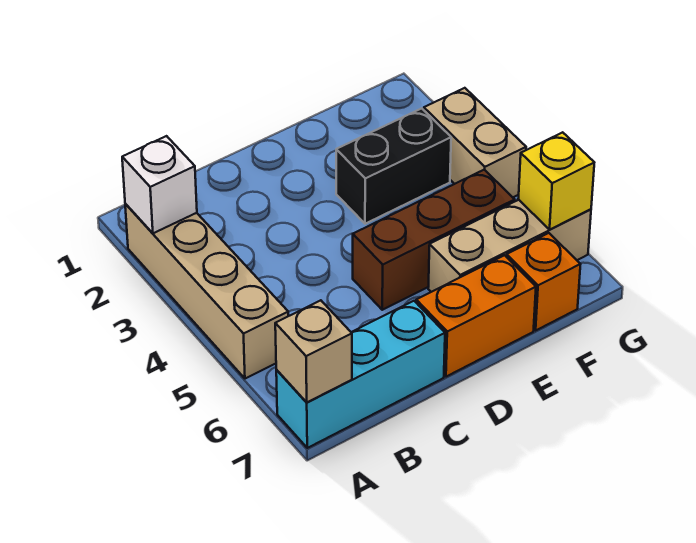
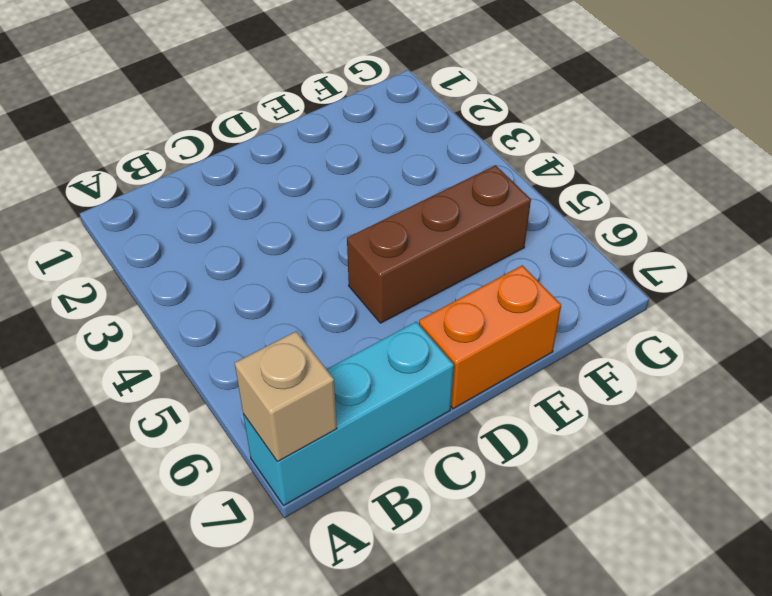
none -> tan 1x4 brick [125,204,288,379]
none -> black 1x2 brick [336,108,451,224]

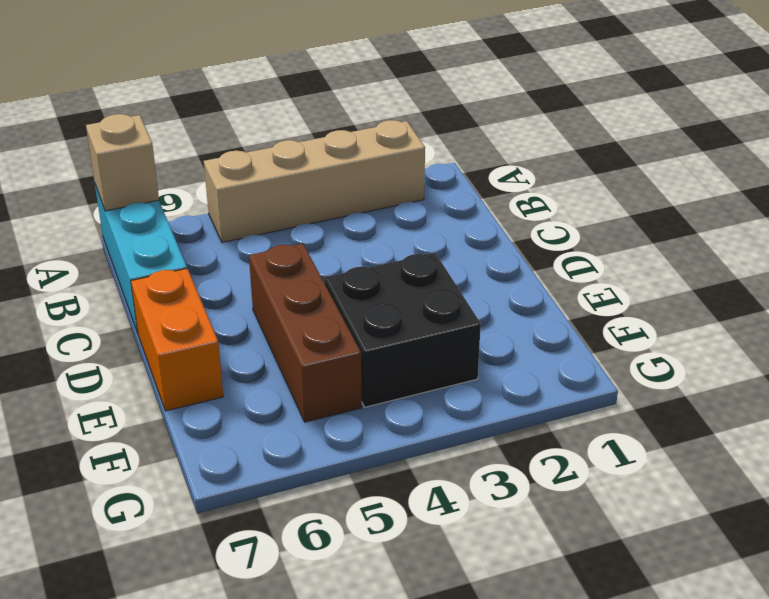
black 2x2 brick [324,253,481,407] -> black 1x2 brick [336,108,451,224]
none -> tan 1x3 brick [428,200,591,292]
none -> orange 1x1 brick [507,233,581,330]

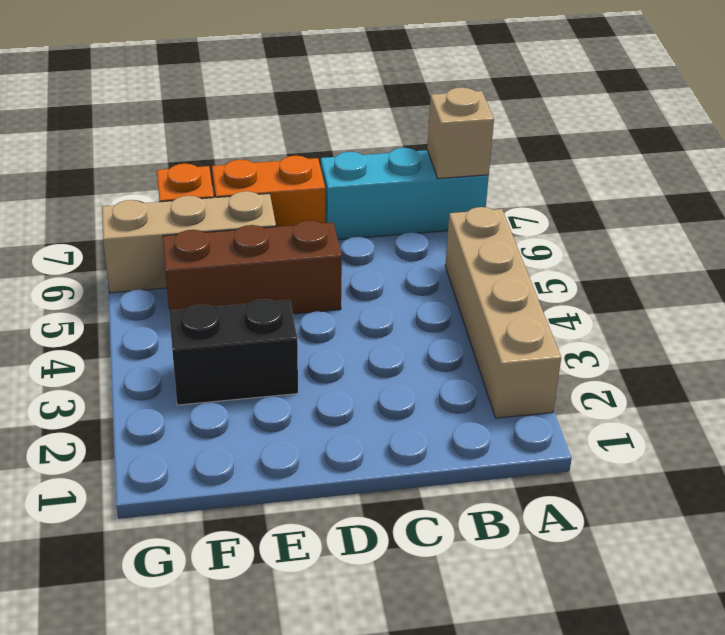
none -> tan 1x2 brick [424,88,526,197]
none -> white 1x1 brick [122,136,197,233]

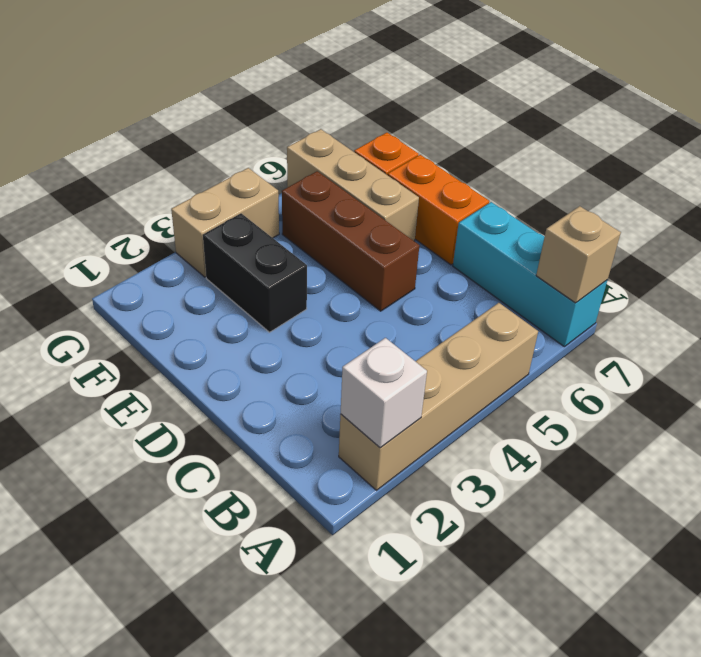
none -> yellow 1x1 brick [518,132,594,230]

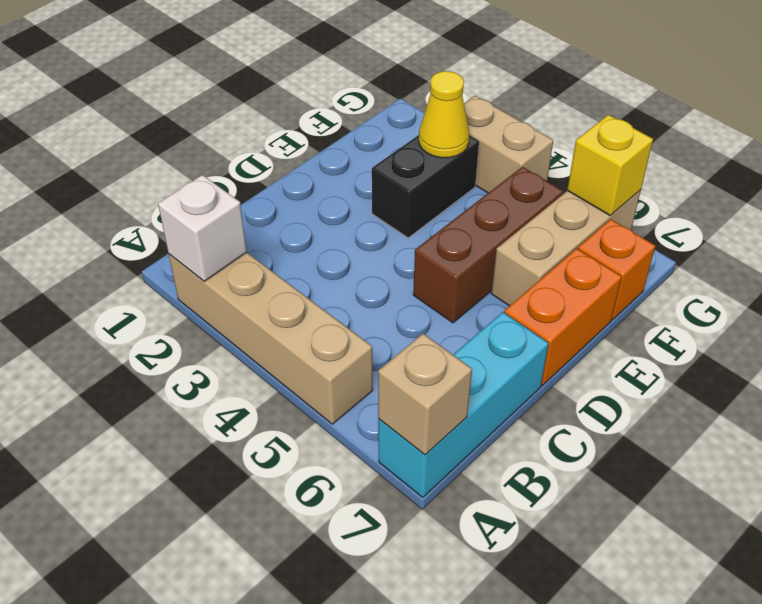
yellow 1x1 cone [419,71,470,158] -> none

